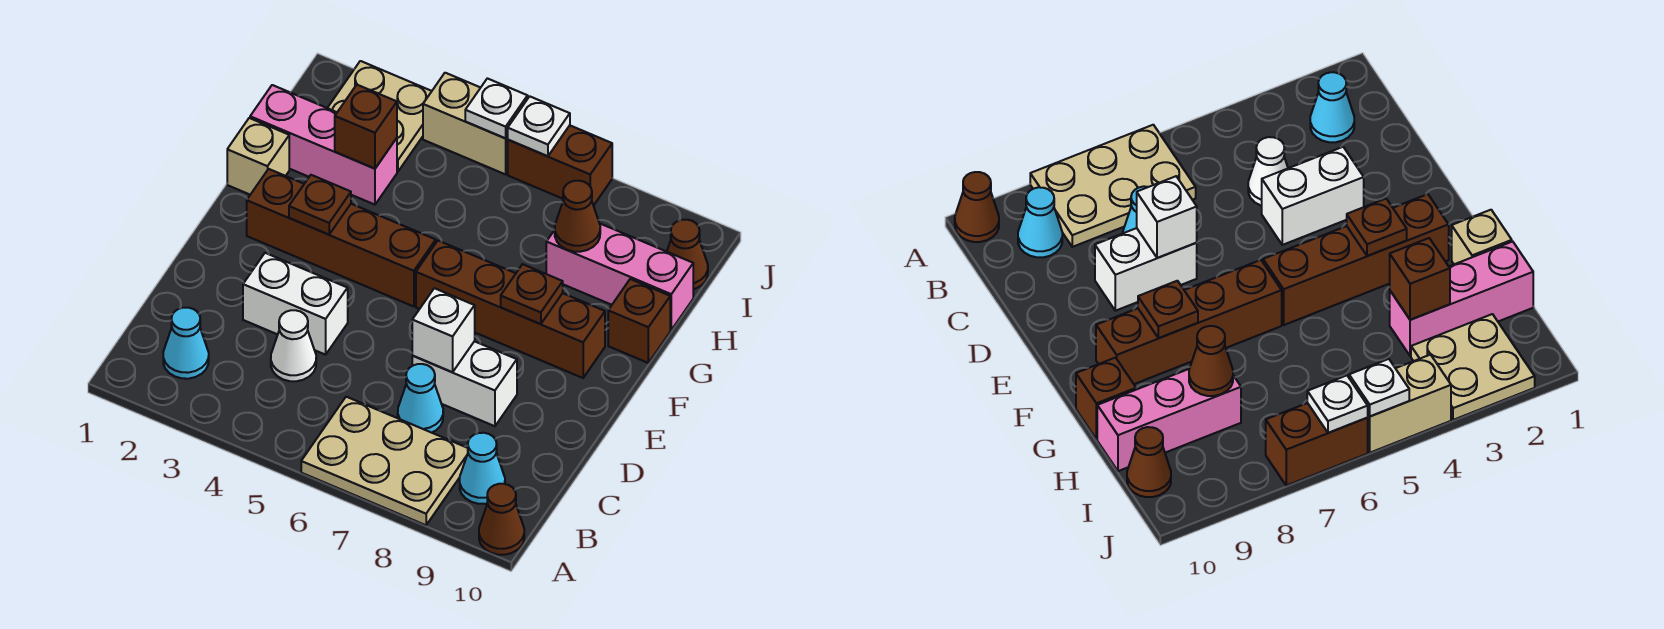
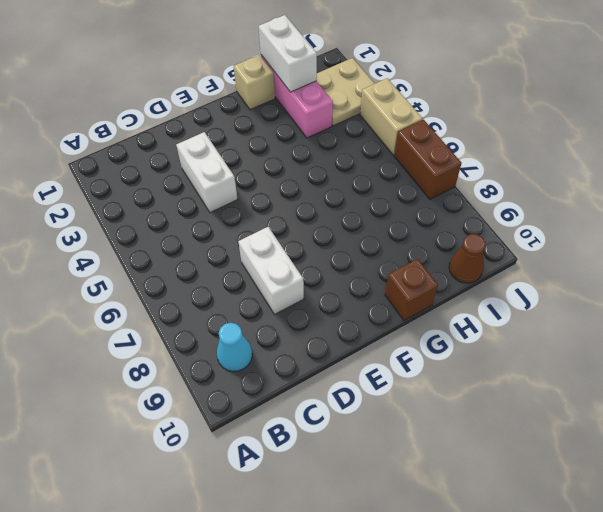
white 1x2 brick [259,15,317,92] -> none
none -> tan 2x3 plate [301,397,468,525]
none -> brown 1x1 cone [479,484,524,555]
none -> cyan 1x1 cone [163,308,209,379]

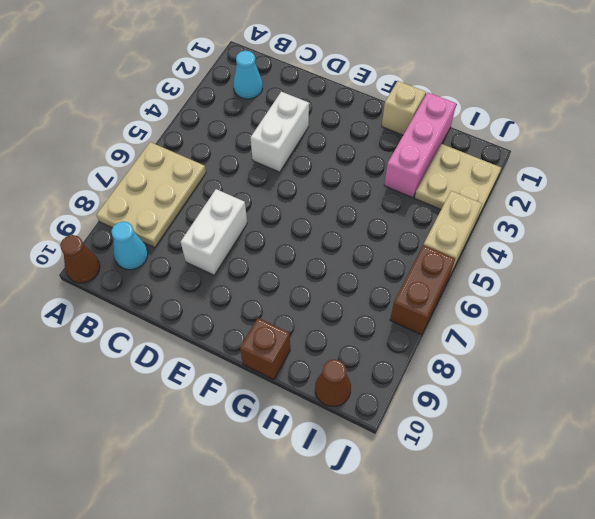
none -> white 1x1 cone [271,310,316,381]
none -> cyan 1x1 cone [398,364,443,433]
none -> brown 1x4 brick [247,169,436,307]

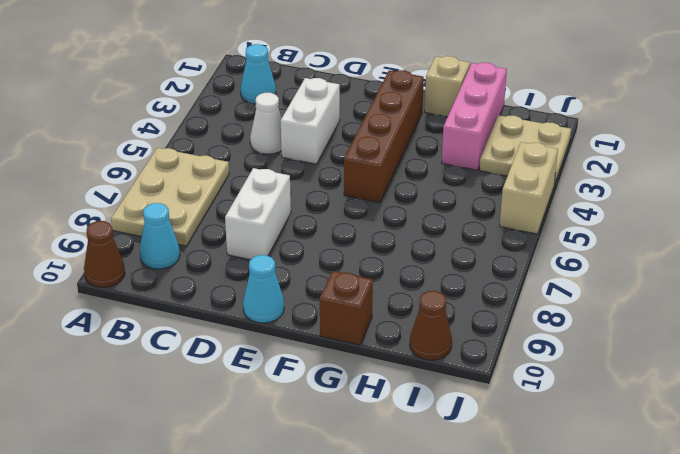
cyan 1x1 cone [243,255,284,323] -> cyan 1x1 cone moved to [398,364,443,433]
none -> brown 1x4 brick [416,241,605,378]
none -> pink 1x3 brick [546,224,693,330]
none -> brown 1x2 brick [508,125,612,205]

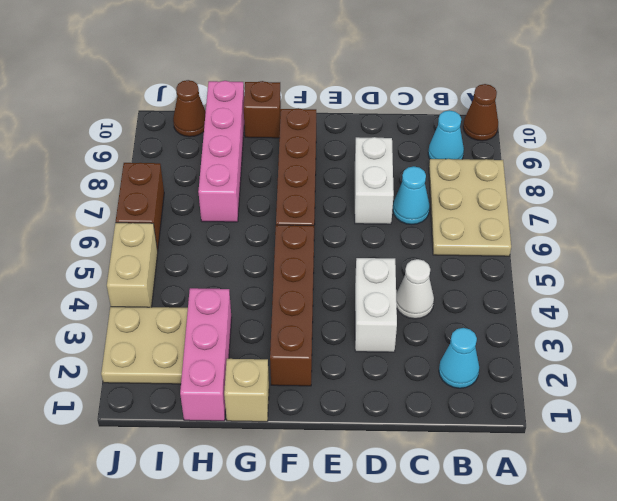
pink 1x4 brick [198,81,244,222] -> pink 1x3 brick [546,224,693,330]
none -> white 1x1 brick [412,288,475,372]
none -> brown 1x1 plate [289,175,351,235]
none -> brown 1x1 plate [501,264,563,324]

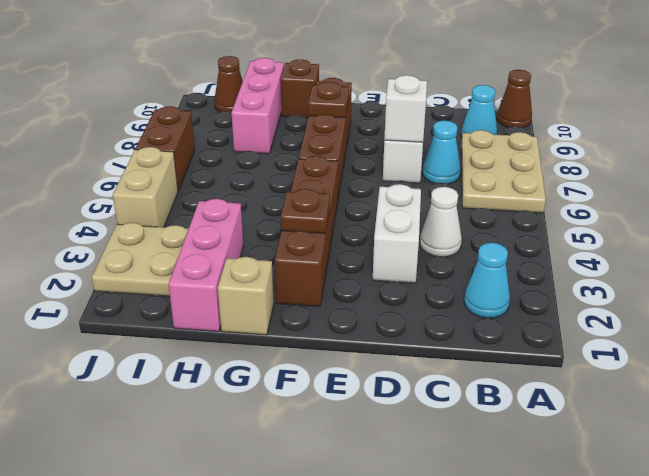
none -> brown 1x1 brick [335,85,397,169]
none -> brown 1x1 cone [555,181,600,252]
none -> white 1x1 plate [465,78,528,138]

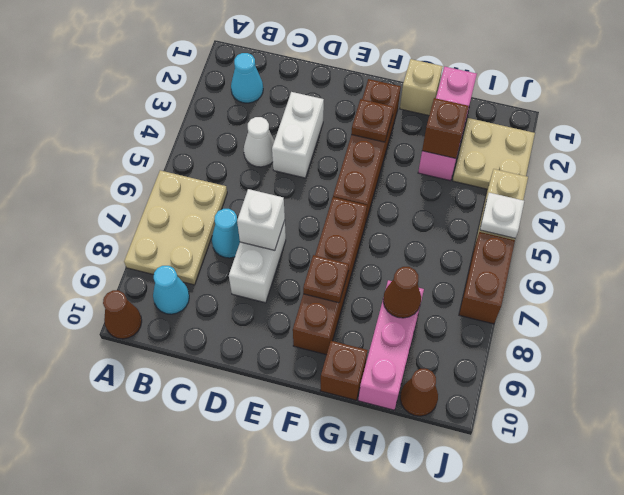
none -> white 1x1 plate [508,96,570,156]

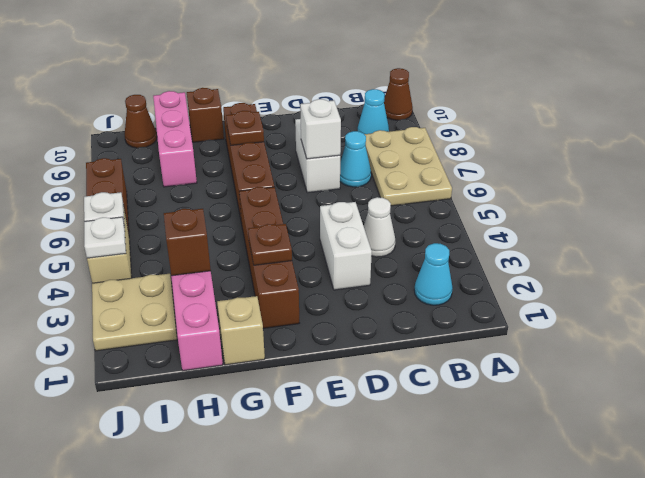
white 1x1 plate [84,217,126,258] -> white 1x1 plate moved to [508,96,570,156]
none -> brown 1x1 cone [555,181,600,252]

